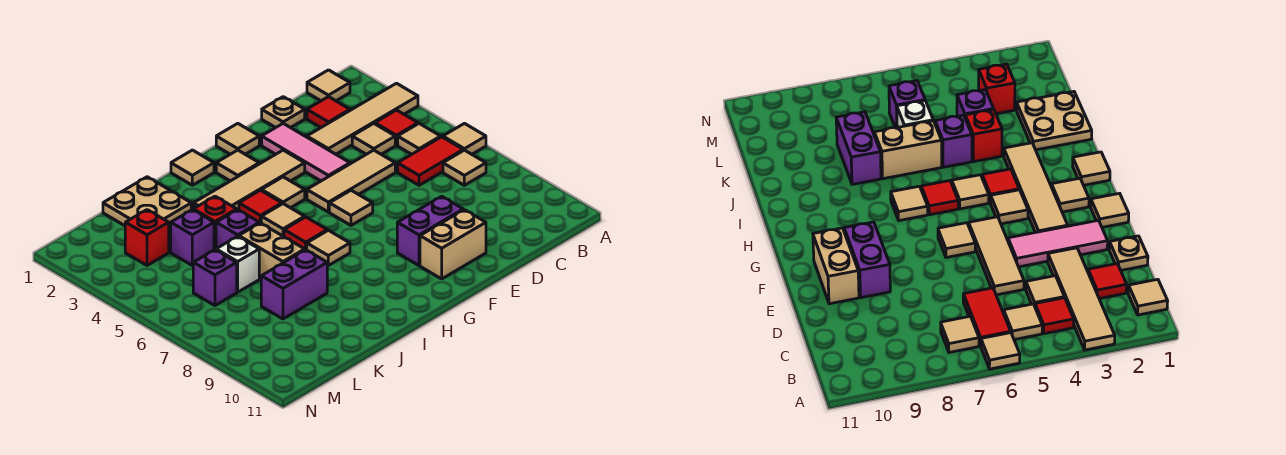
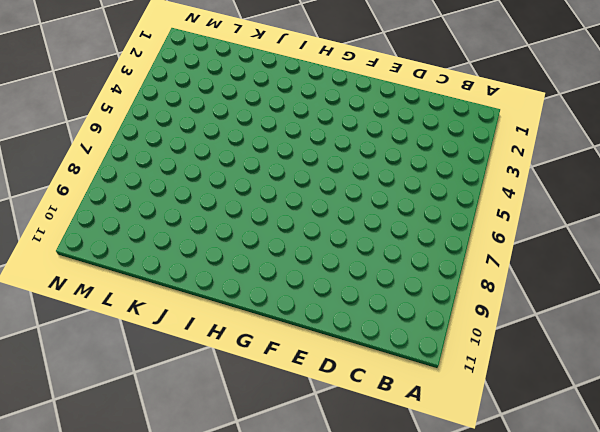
none -> tan 1x4 tile [307,83,418,154]
none -> tan 1x1 tile [443,124,486,154]
none -> tan 1x1 tile [307,70,350,101]
none -> red 1x1 tile [375,110,418,145]

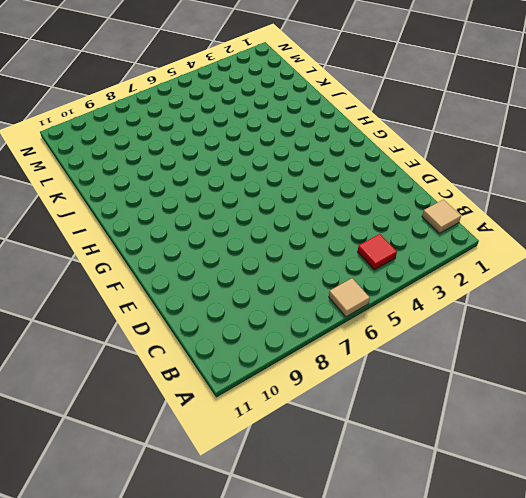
none -> tan 1x4 tile [307,83,418,154]
none -> tan 1x1 tile [398,124,441,154]
none -> red 1x2 tile [398,137,463,185]
none -> tan 1x1 tile [443,150,486,185]

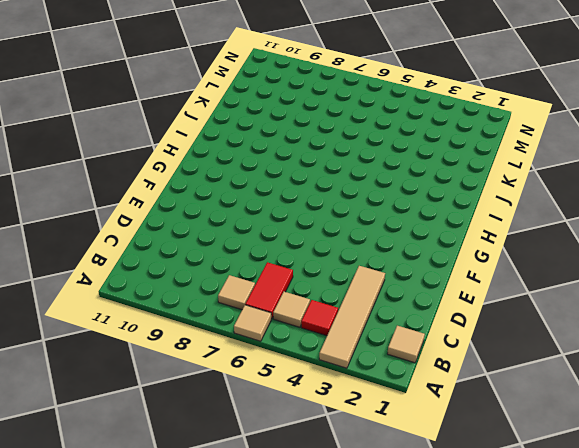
none -> red 1x1 tile [307,97,350,127]
none -> tan 1x1 tile [352,124,395,154]
none -> tan 1x1 plate [262,97,305,128]
none -> tan 1x3 tile [307,150,395,212]

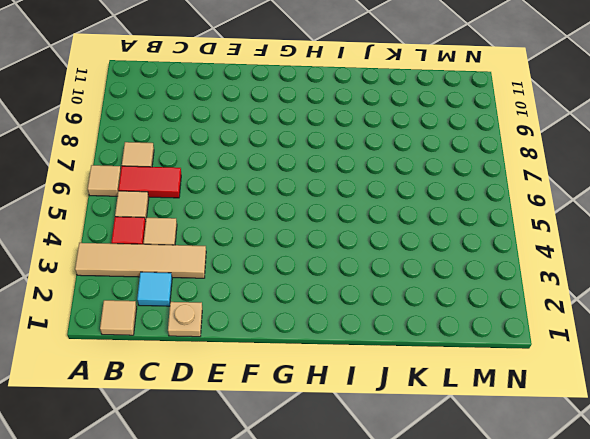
cyan 1x1 tile [137,272,172,306] -> red 1x1 tile [307,97,350,127]
none -> tan 1x3 tile [307,150,395,212]
none -> pink 1x3 tile [262,124,350,181]
none -> purple 1x2 brick [397,196,463,265]
none -> tan 1x2 brick [420,210,486,279]

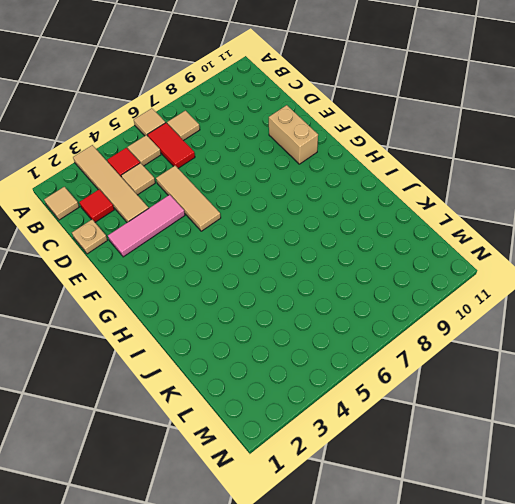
none -> purple 1x2 brick [397,196,463,265]
none -> tan 1x1 tile [216,123,259,154]
none -> tan 1x4 tile [194,150,305,210]
none -> tan 1x1 tile [329,190,373,225]

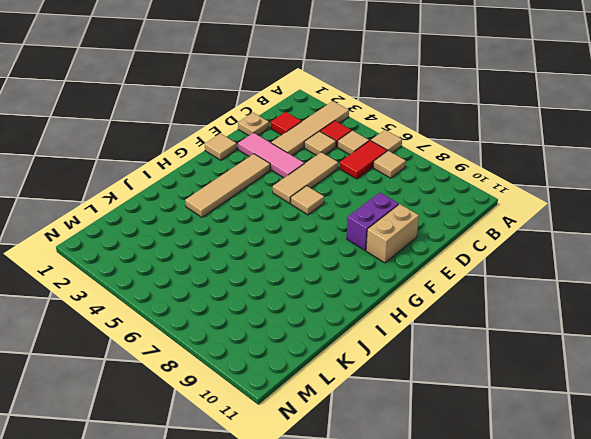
none -> tan 1x1 tile [307,70,350,101]
none -> tan 1x1 tile [216,150,259,181]
none -> tan 1x1 tile [262,177,305,208]
none -> tan 1x1 tile [171,150,214,185]

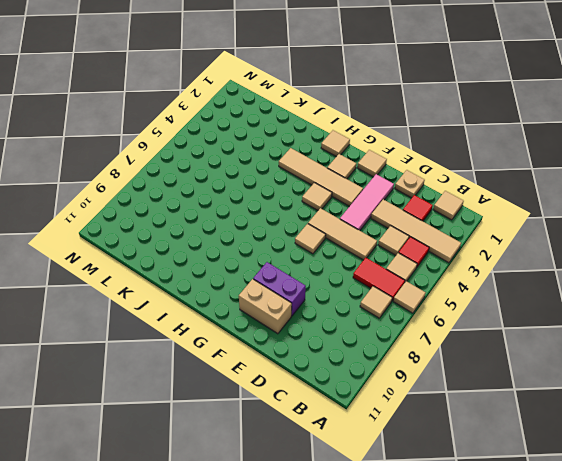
none -> red 1x1 tile [239,190,282,223]
none -> tan 1x1 tile [261,204,305,237]
none -> red 1x1 tile [284,217,327,250]
none -> tan 1x1 tile [307,230,350,265]

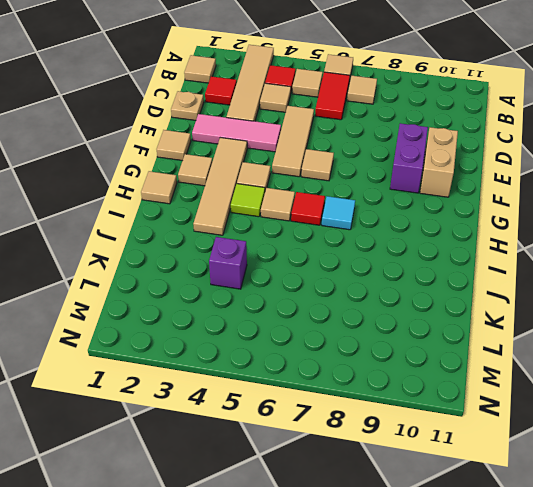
lime 1x1 tile [231,184,265,217] -> red 1x1 tile [239,190,282,223]
cyan 1x1 tile [322,196,355,230] -> tan 1x1 tile [307,230,350,265]
none -> tan 2x2 plate [103,177,191,226]
none -> red 1x1 brick [193,196,237,250]
none -> purple 1x1 brick [216,210,259,249]
none -> tan 1x2 brick [239,223,305,279]

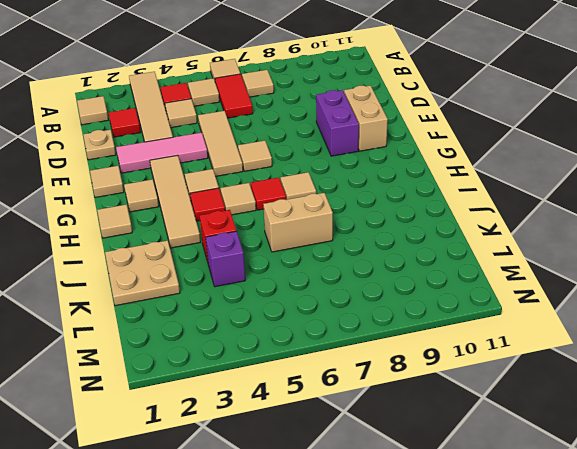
none -> purple 1x1 brick [216,210,259,249]
none -> purple 1x2 brick [261,250,327,319]
none -> white 1x1 brick [216,236,259,292]
none -> red 1x1 brick [125,210,169,265]

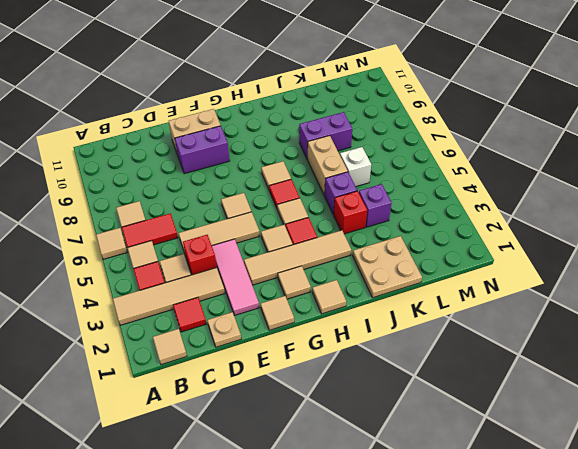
red 1x1 brick [183,235,217,275] -> red 1x1 brick moved to [125,210,169,265]
none -> purple 1x1 brick [193,250,237,306]

